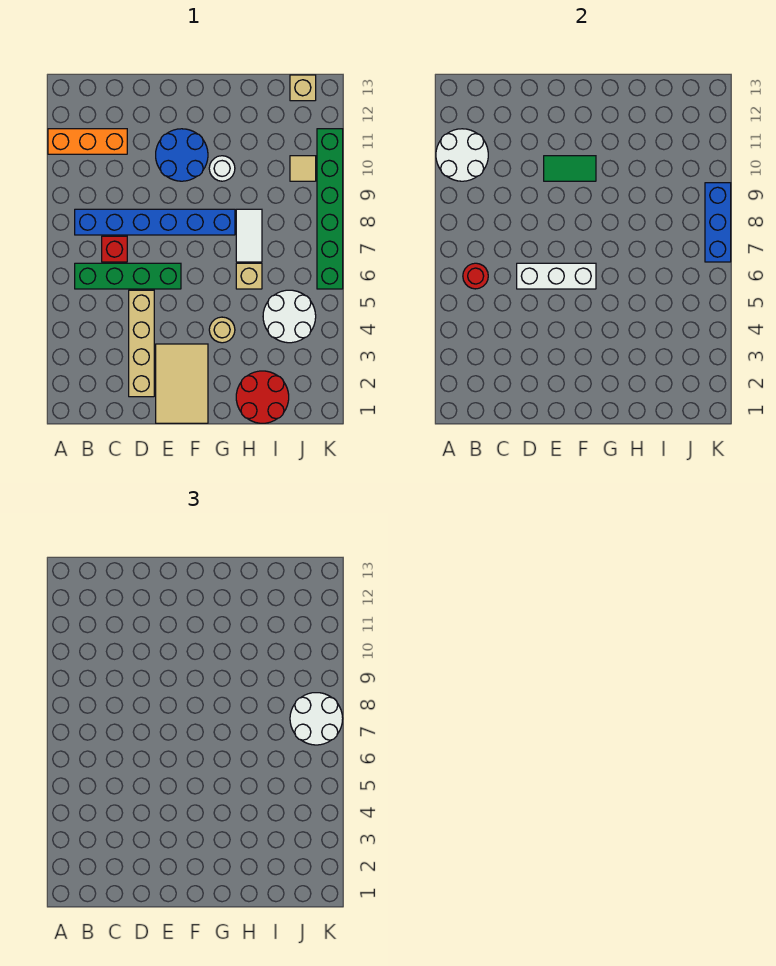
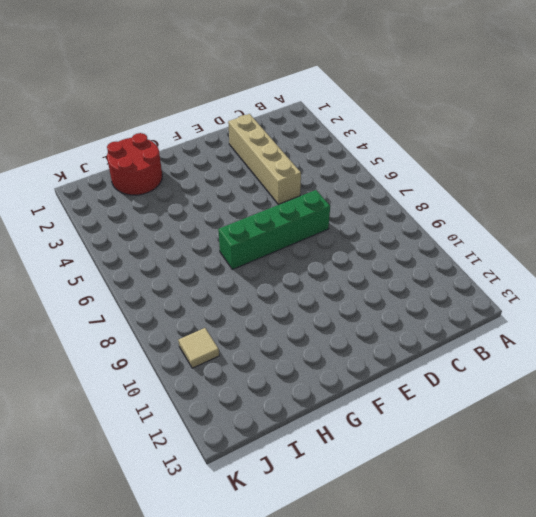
green 1x4 brick [218,190,330,269] -> green 1x4 brick moved to [75,263,181,289]
none -> orange 1x3 brick [48,129,127,154]
none -> blue 1x6 brick [75,209,235,235]
none -> red 1x1 brick [102,236,127,262]

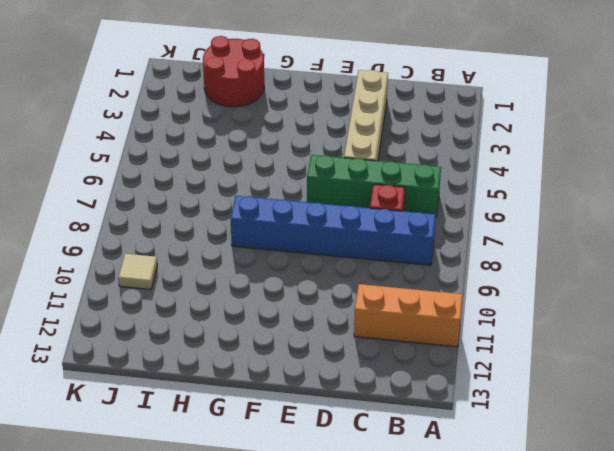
none -> tan 2x3 tile [156,344,208,423]
none -> blue 2x2 round brick [156,129,208,181]
none -> tan 1x1 round brick [209,317,235,343]

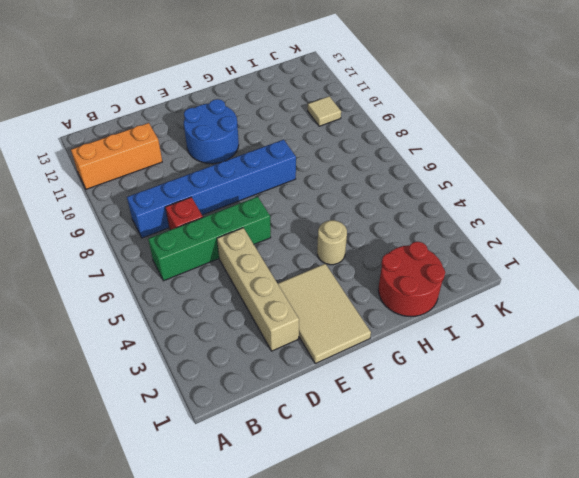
none -> white 1x1 round brick [209,156,235,181]
none -> tan 1x1 brick [236,263,262,289]
none -> white 1x2 tile [236,209,262,262]

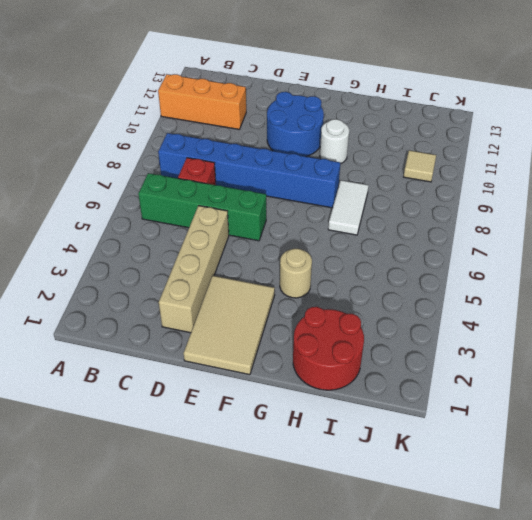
none -> tan 1x1 brick [236,263,262,289]
none -> white 2x2 round brick [263,290,316,343]
none -> tan 1x1 brick [290,75,316,101]

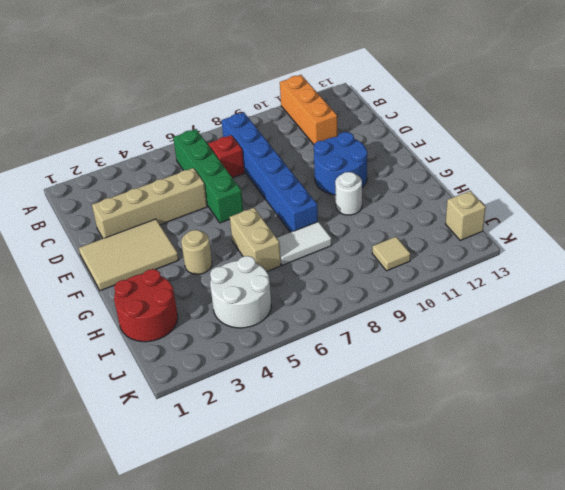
tan 1x2 brick [230,208,281,271] -> tan 1x1 brick [236,263,262,289]
none -> green 1x6 brick [317,129,343,289]
none -> white 2x2 round brick [436,129,488,181]
none -> red 1x1 round brick [463,263,488,289]

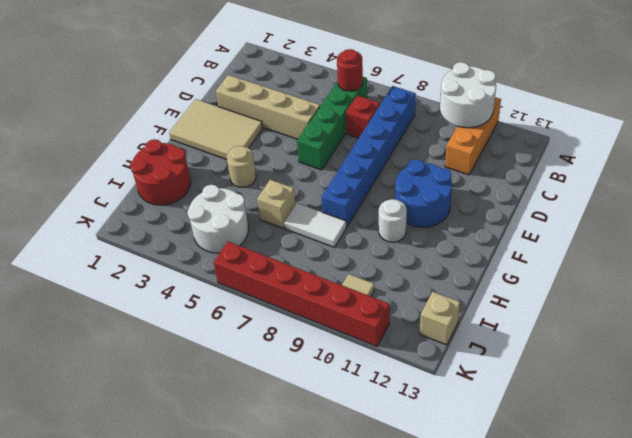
red 1x6 brick [214,242,390,346] -> green 1x6 brick [317,129,343,289]
none -> white 1x3 brick [517,263,596,289]
none -> green 1x2 tile [544,156,596,181]
none -> blue 1x3 brick [705,183,731,262]

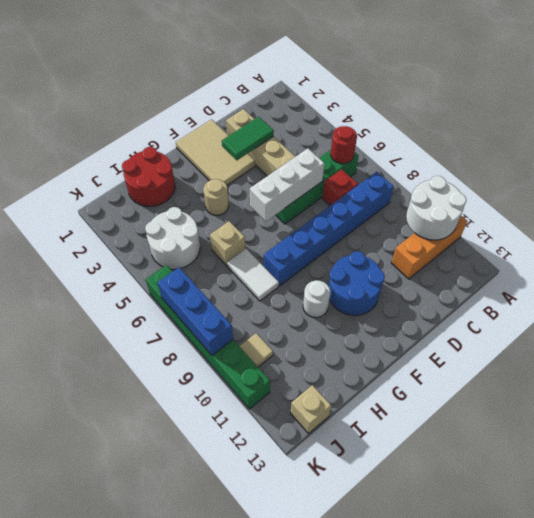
green 1x2 tile [222,117,274,160] -> green 1x2 tile moved to [544,156,596,181]
none -> white 2x2 round brick [290,693,343,745]

